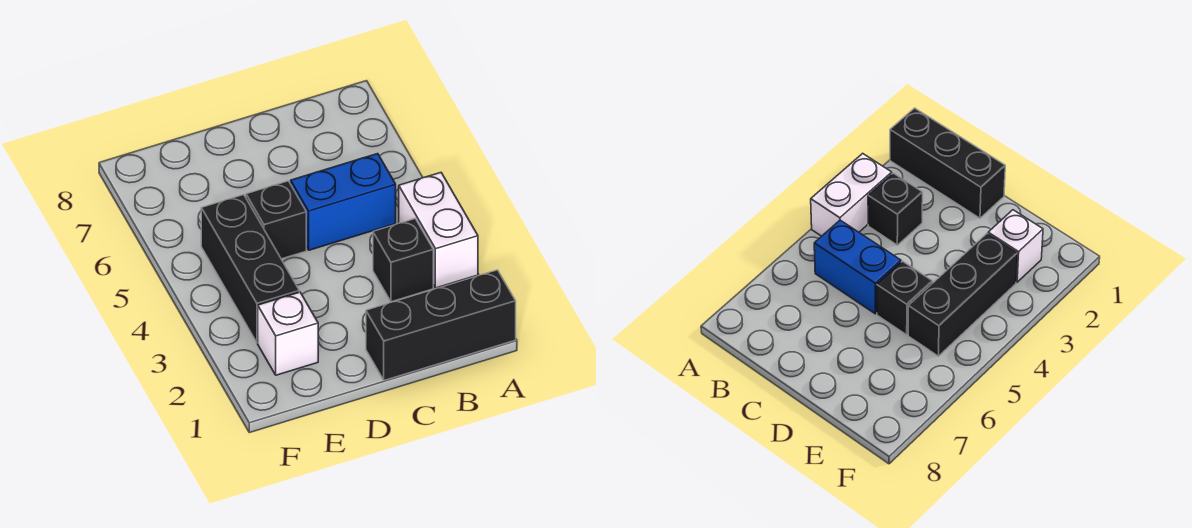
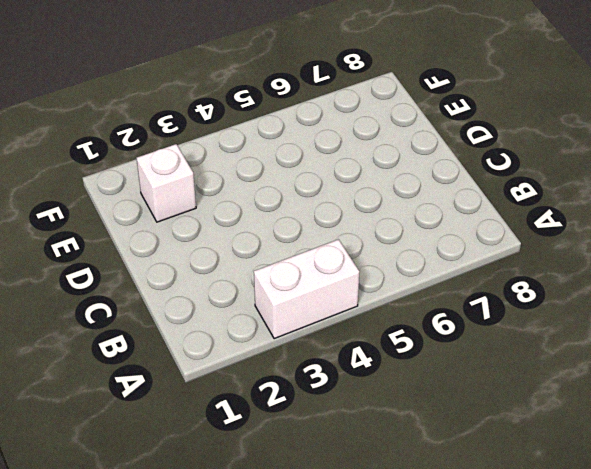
none -> black 1x3 brick [366,270,516,380]
none -> black 1x1 brick [373,219,433,302]

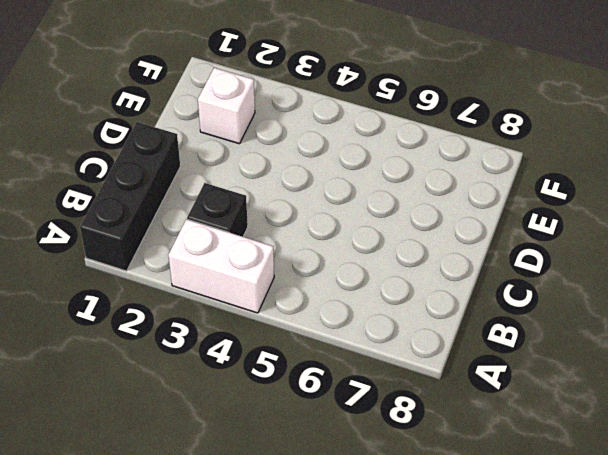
none -> blue 1x2 brick [291,154,396,250]
none -> black 1x1 brick [246,181,306,259]

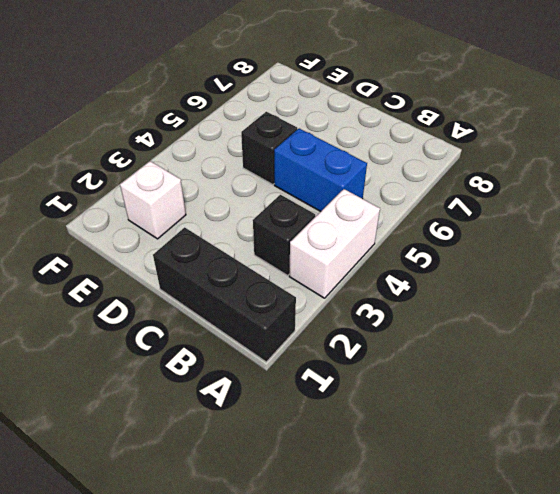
none -> black 1x3 brick [201,195,299,343]

